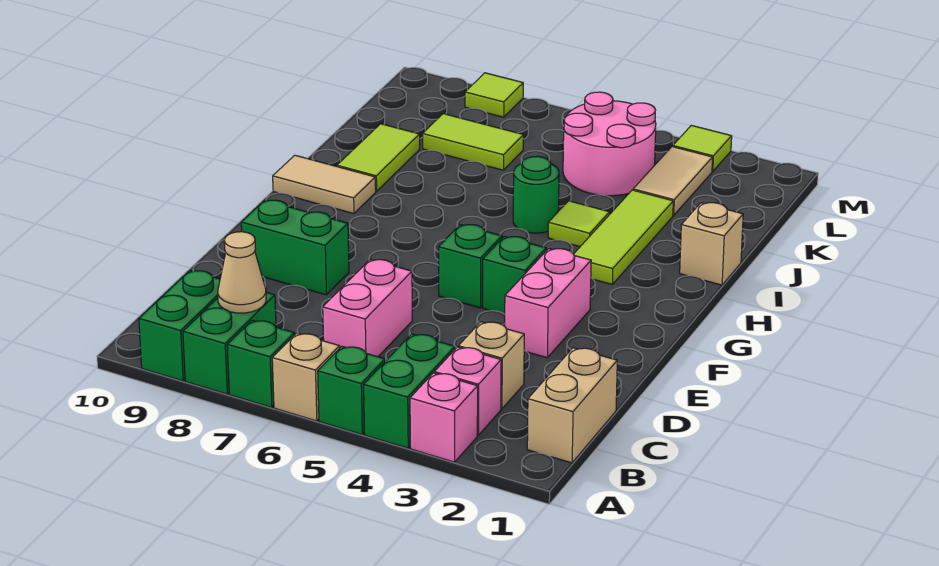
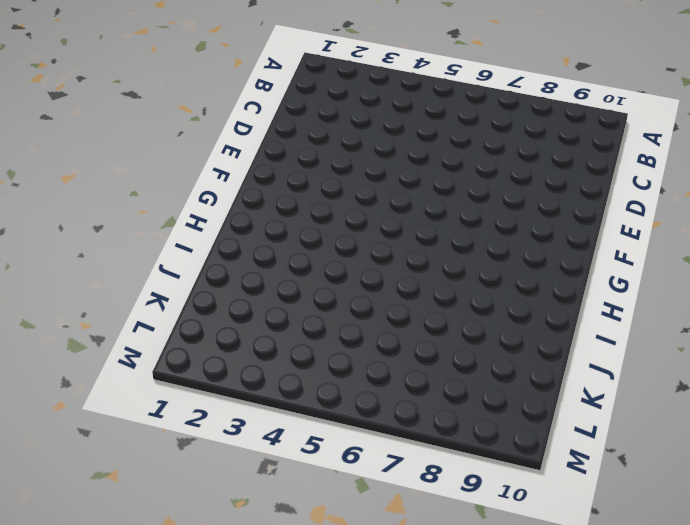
none -> pink 1x1 brick [410,373,478,462]
none -> green 1x2 brick [364,334,455,448]
none -> green 1x1 brick [318,346,385,434]

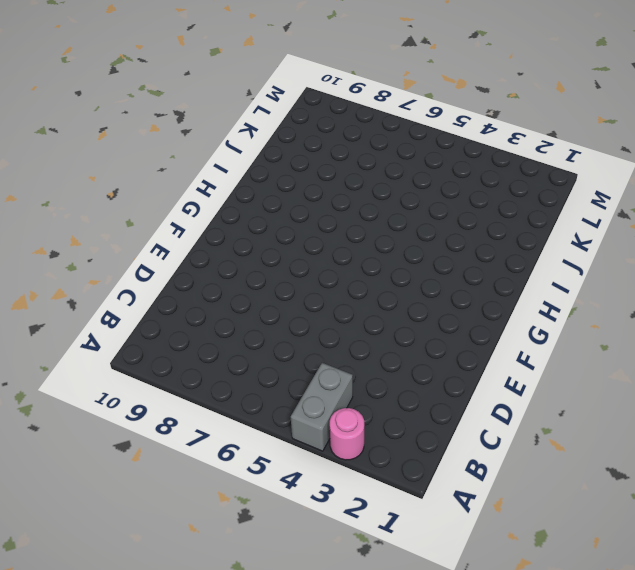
pink 1x1 round brick [330,408,364,460] -> pink 1x1 brick [410,373,478,462]
grey 1x2 brick [291,363,353,451] -> green 1x2 brick [364,334,455,448]
none -> green 1x1 brick [318,346,385,434]
none -> tan 1x1 brick [272,333,340,421]
none -> green 1x1 brick [227,320,294,408]

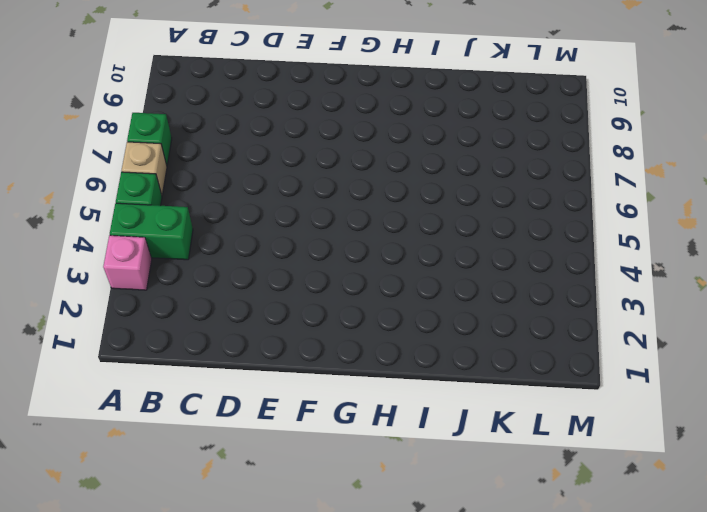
none -> green 1x2 brick [183,292,276,394]
none -> green 1x2 brick [139,271,220,381]
none -> tan 1x2 brick [527,348,617,463]

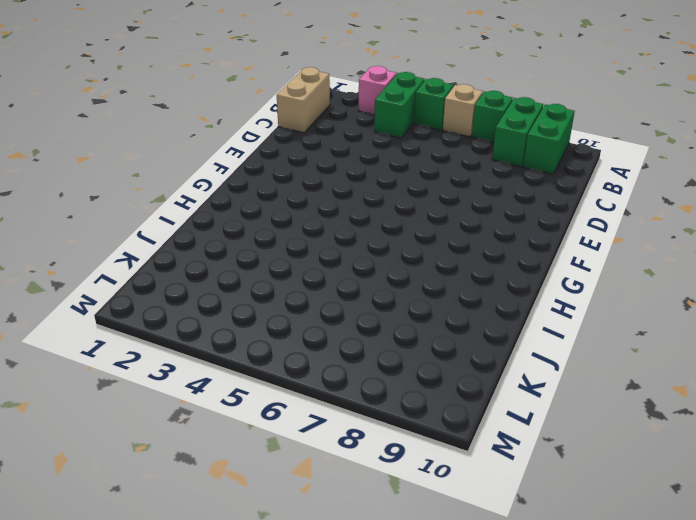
none -> pink 1x1 brick [434,347,501,435]
none -> tan 1x1 brick [458,322,524,409]
none -> pink 1x2 brick [323,260,412,357]

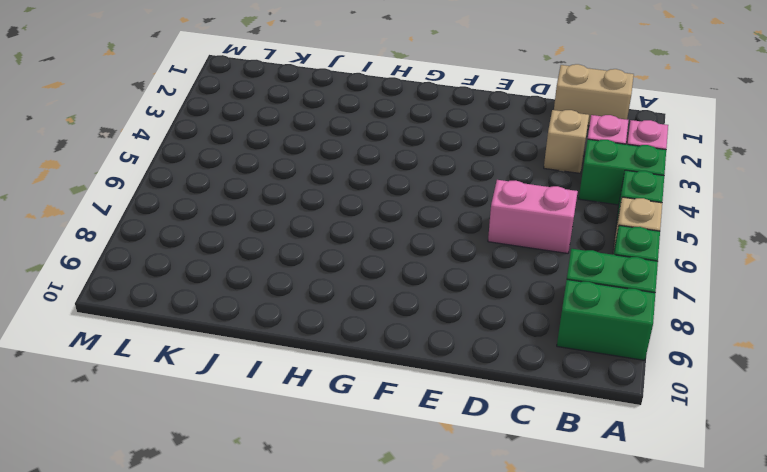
none -> pink 1x2 brick [505,249,591,358]
none -> green 1x2 brick [241,200,349,295]
none -> green 1x1 brick [483,236,546,315]

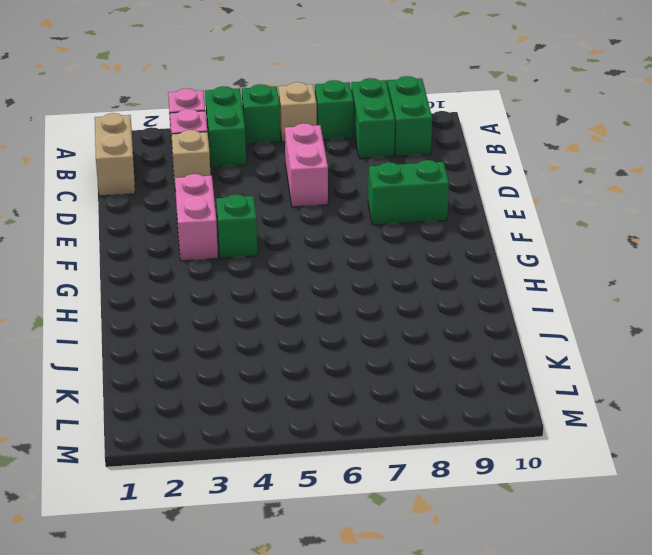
none -> green 1x1 brick [438,224,502,308]
none -> lime 1x3 tile [574,190,673,284]
none -> tan 1x2 tile [273,155,376,214]

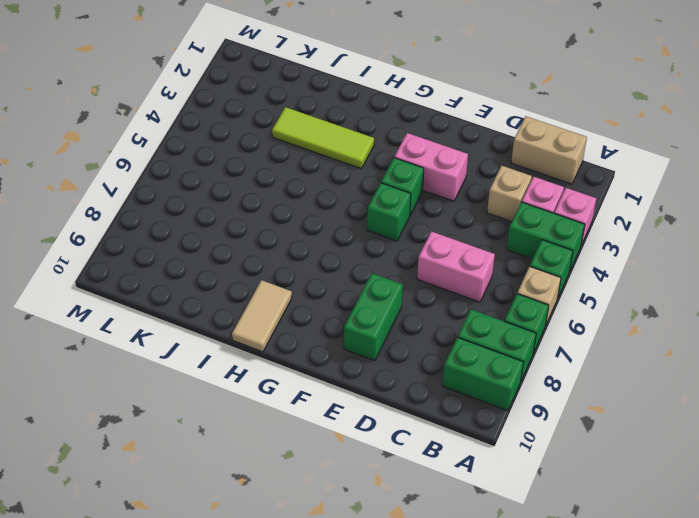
none -> tan 1x1 brick [680,203,743,285]
none -> lime 1x1 tile [548,201,610,247]
none -> green 1x1 round brick [513,156,559,233]

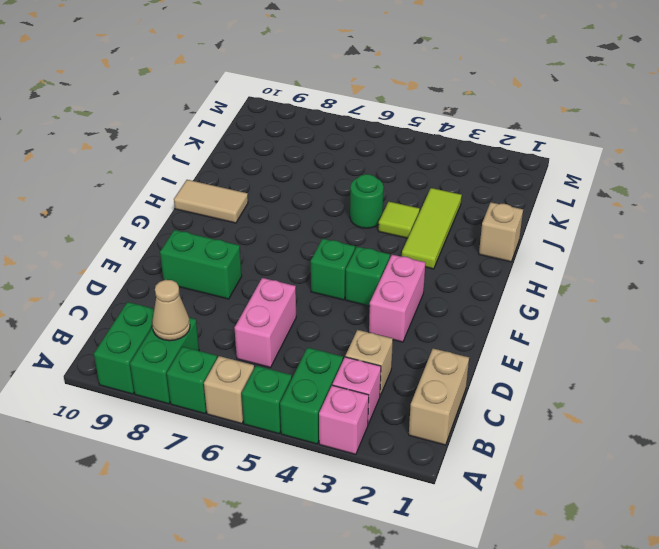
none -> lime 1x2 tile [337,124,420,191]
none -> tan 1x2 tile [633,147,713,215]
none -> pink 2x2 round brick [563,92,656,196]

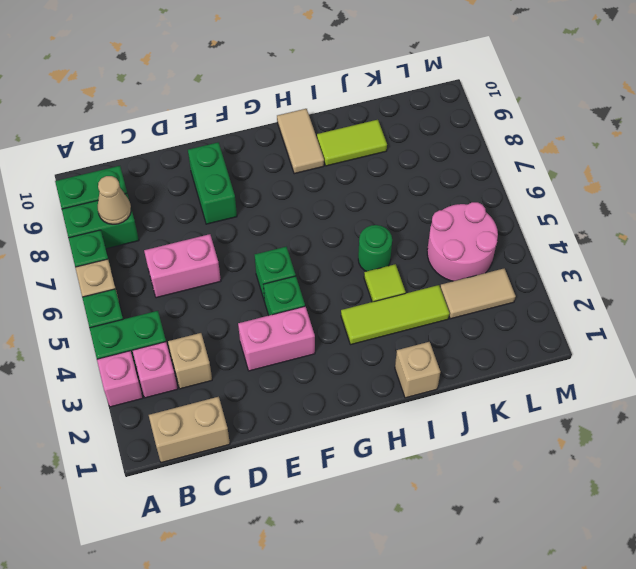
none -> lime 1x2 tile [423,114,524,170]
none -> lime 1x1 tile [673,125,732,171]
none -> lime 1x1 tile [465,73,523,117]

